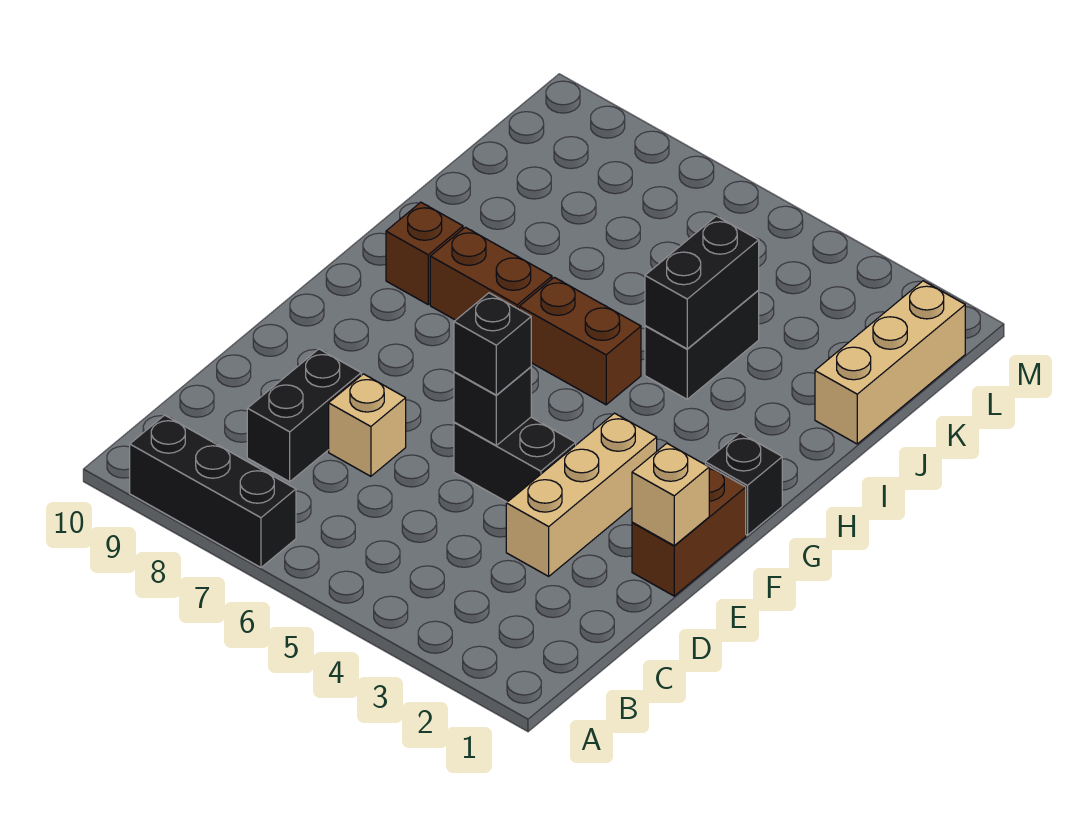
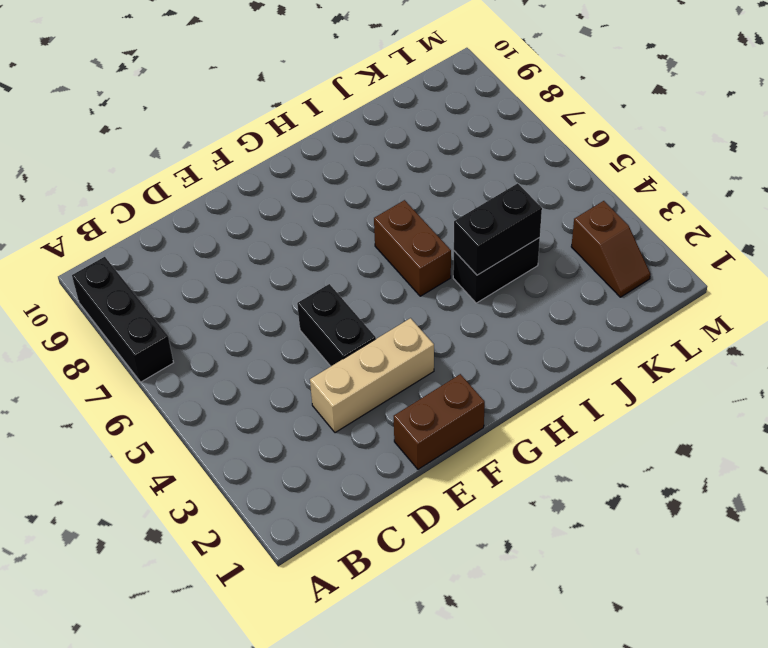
brown 1x2 slope [571,201,650,297] -> none
none -> black 1x2 brick [247,349,361,482]
none -> tan 1x1 brick [329,374,406,476]
none -> black 1x1 brick [705,433,782,535]

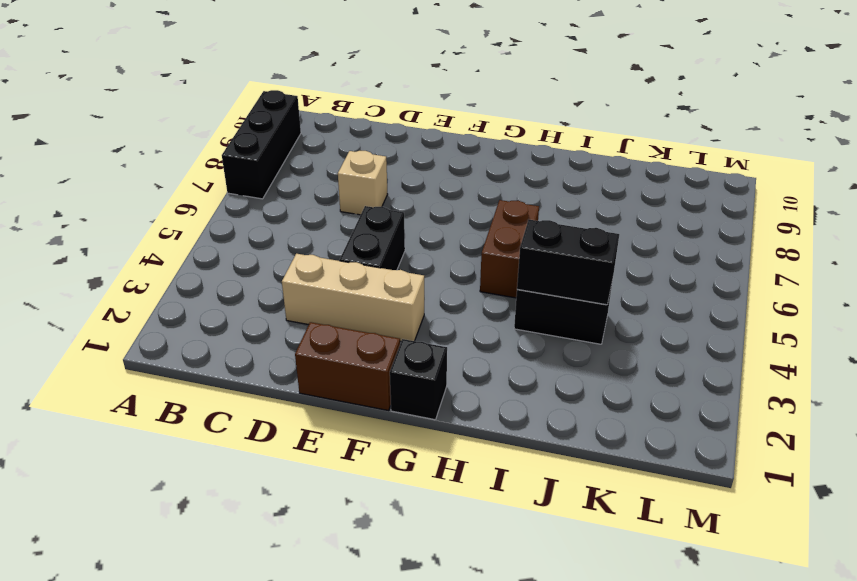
none -> black 1x2 brick [247,349,361,482]
none -> brown 1x2 brick [430,227,552,320]
none -> brown 1x1 brick [386,202,463,304]

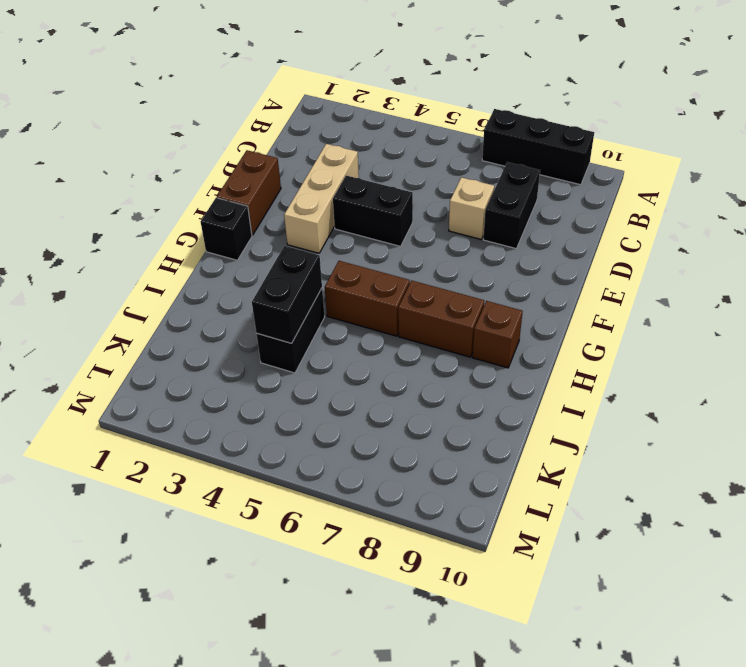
none -> tan 1x3 brick [815,281,965,444]
none -> tan 1x1 brick [632,443,709,545]
none -> black 1x1 brick [454,367,531,445]

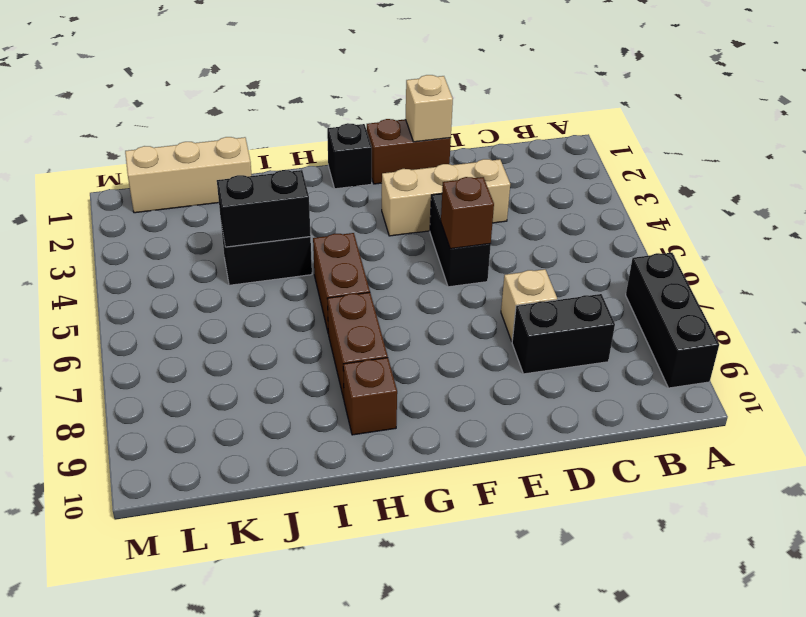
brown 1x1 brick [441,177,494,249] -> black 1x1 brick [454,367,531,445]
none -> black 1x1 brick [454,293,531,395]

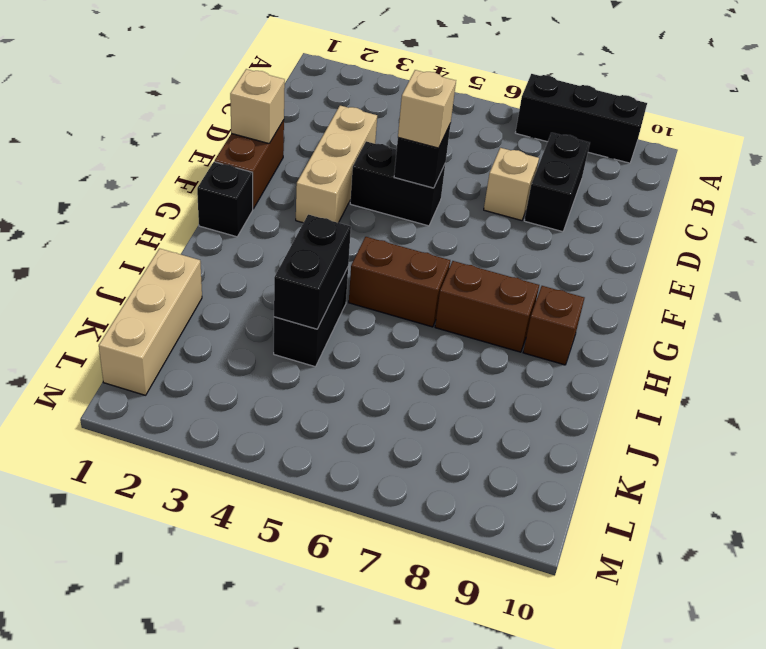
tan 1x1 brick [398,70,456,148] -> black 1x1 brick [454,293,531,395]

